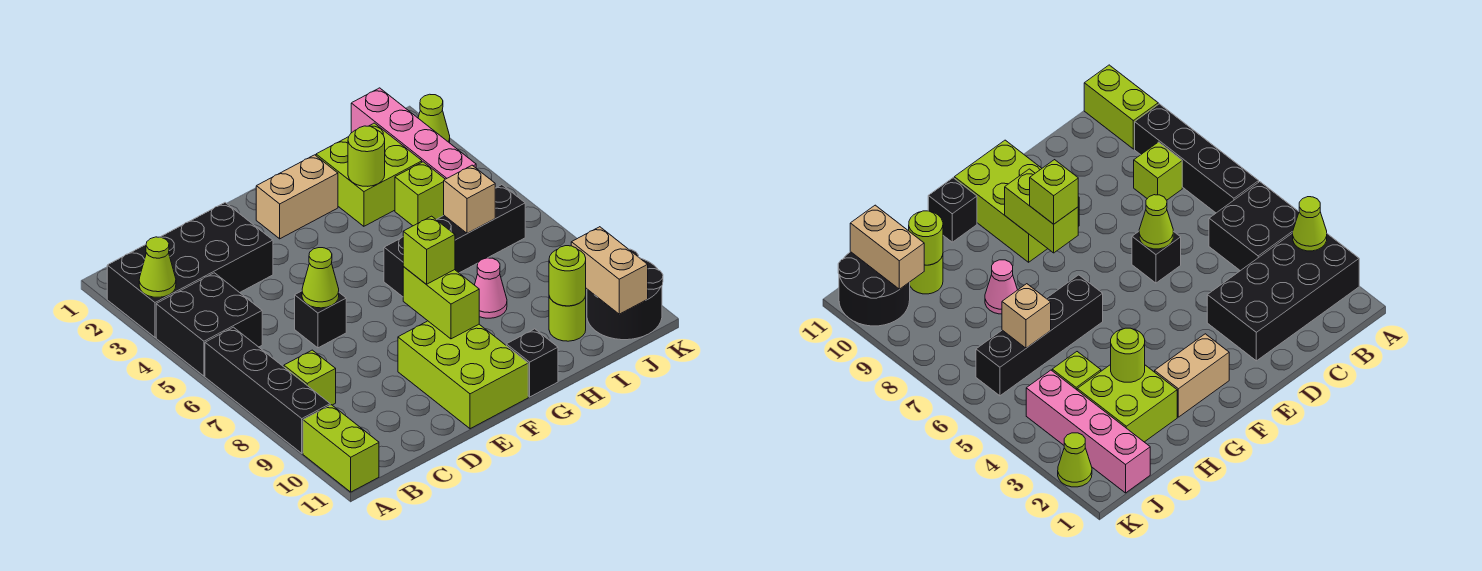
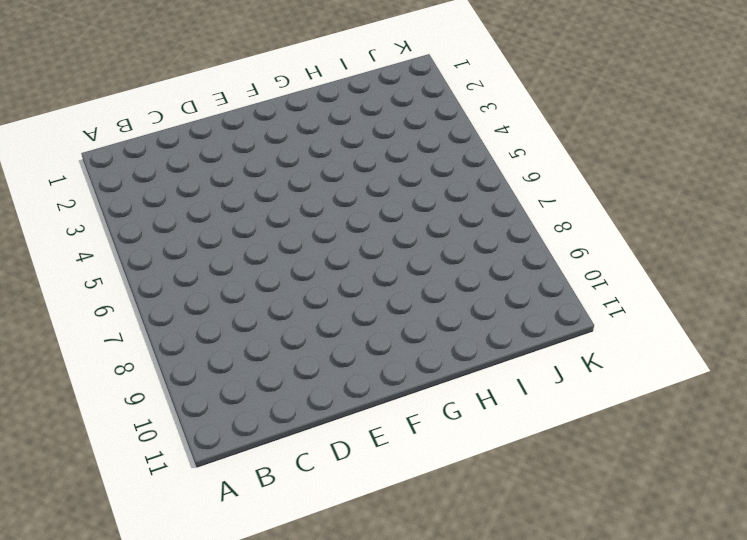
none -> black 2x4 brick [107,203,273,337]
none -> black 2x2 brick [156,273,262,376]
none -> black 1x4 brick [205,327,330,453]

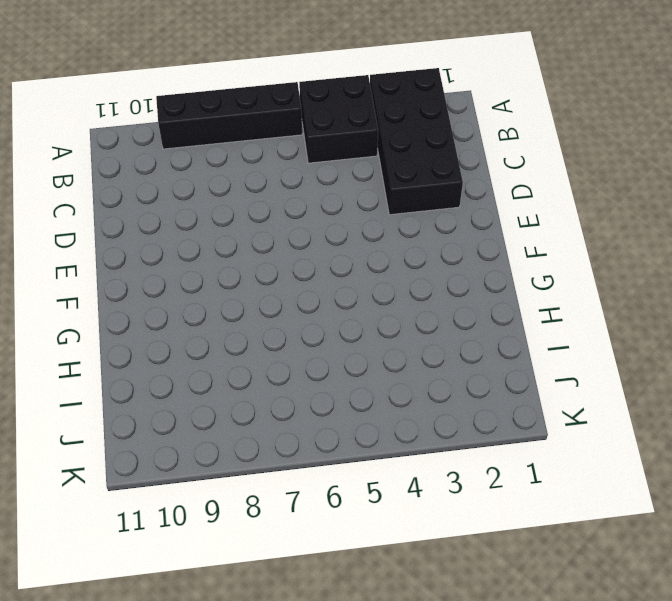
none -> lime 1x2 brick [303,405,379,492]
none -> lime 1x1 brick [284,350,336,405]
none -> black 1x1 brick [295,291,346,348]

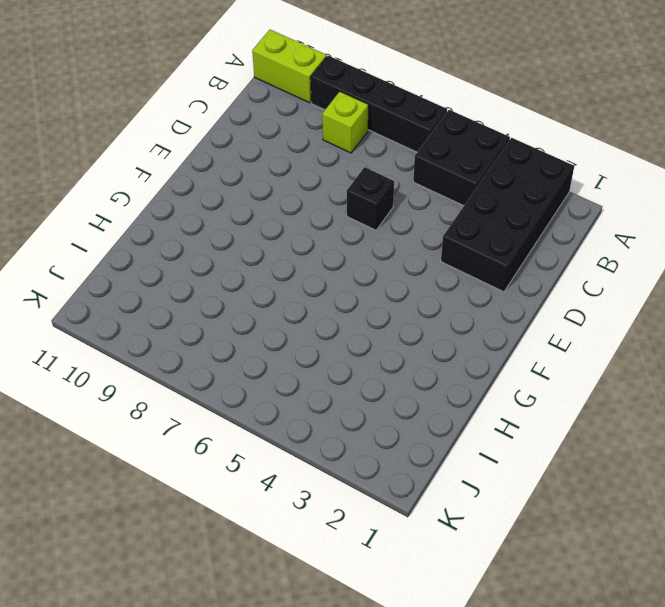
none -> lime 2x3 brick [398,321,528,429]
none -> tan 1x2 brick [256,155,338,239]
none -> black 1x4 brick [384,185,525,297]

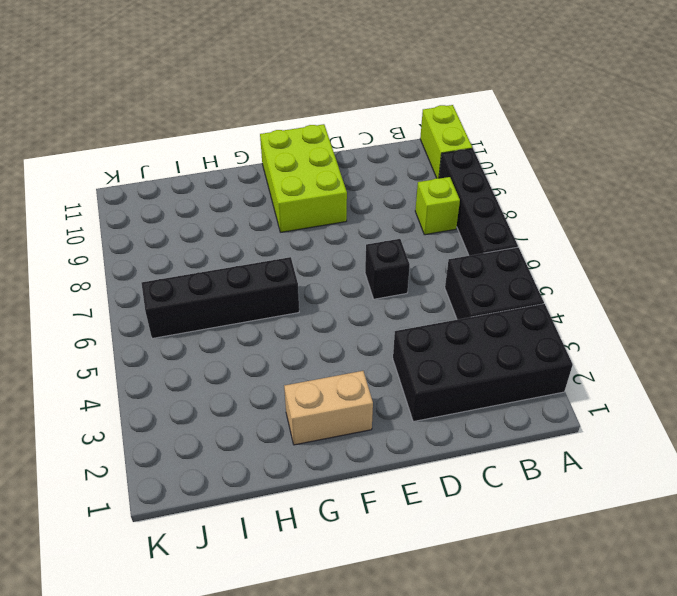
none -> black 1x1 brick [506,329,558,397]
none -> lime 2x2 brick [316,123,422,226]
none -> pink 1x1 cone [475,258,507,318]

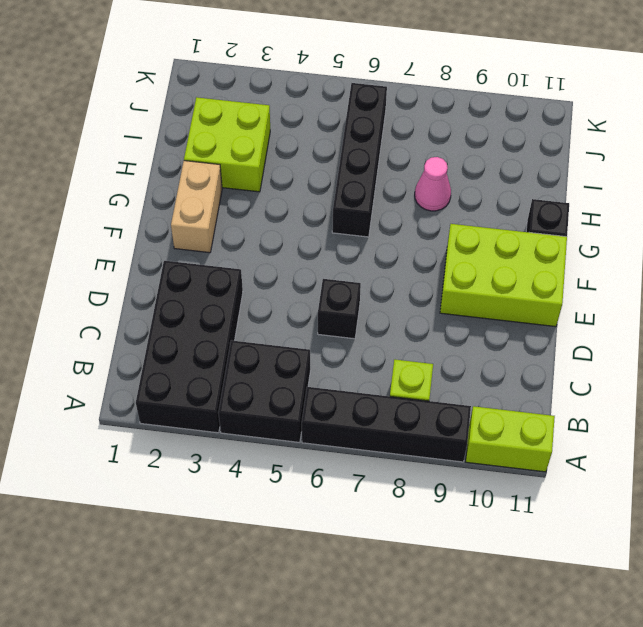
none -> lime 1x1 brick [395,162,445,226]
none -> lime 1x1 round brick [549,296,586,341]
none -> pink 1x4 brick [351,88,476,179]

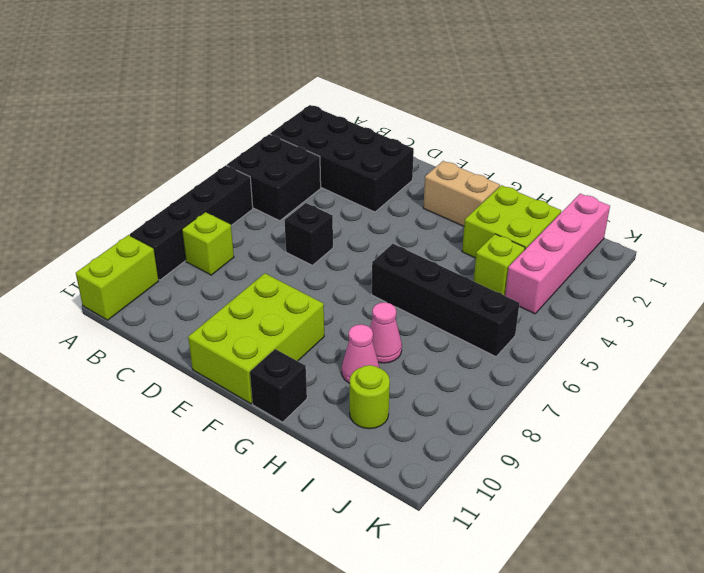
pink 1x1 cone [342,324,379,383] -> none
none -> black 2x2 round brick [587,249,663,340]
none -> lime 1x1 cone [418,94,450,143]
none -> lime 1x1 cone [139,237,176,297]

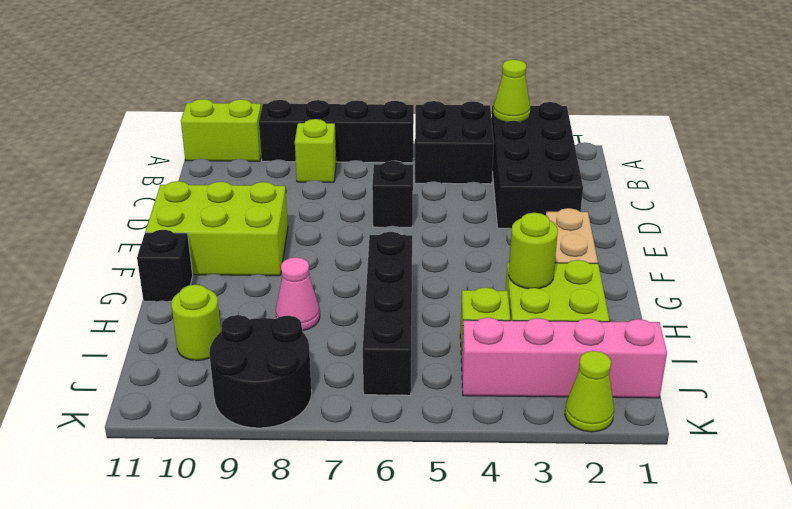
black 2x2 round brick [209,315,312,428] -> black 2x2 round brick moved to [587,249,663,340]
none -> lime 1x1 cone [302,248,339,308]
none -> lime 1x2 brick [403,267,479,339]
none -> tan 1x1 brick [444,165,495,233]

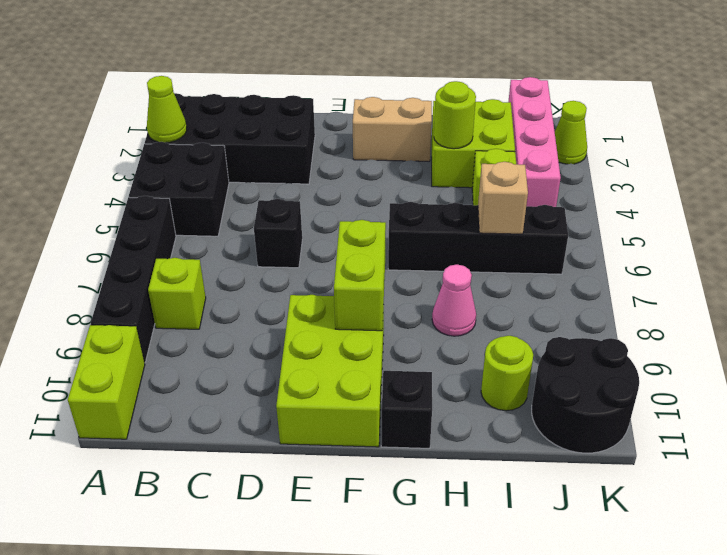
none -> lime 1x1 cone [302,248,339,308]
none -> lime 1x1 round brick [549,246,586,306]
none -> tan 1x2 brick [571,227,648,314]

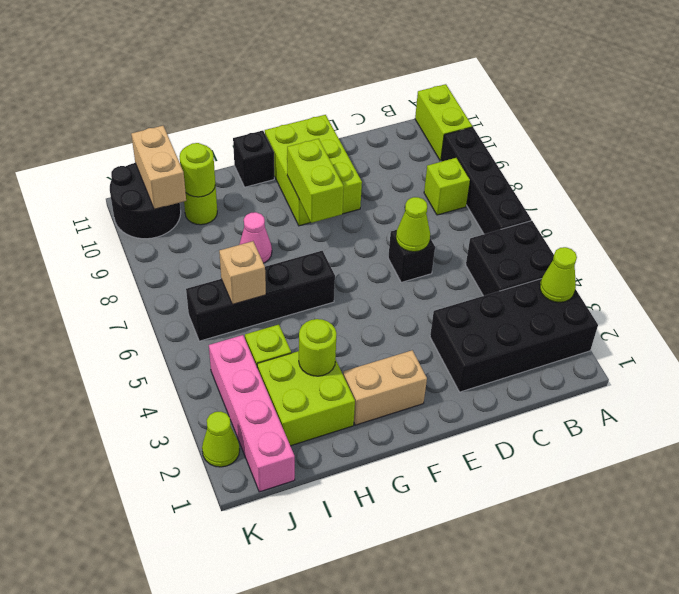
none -> lime 1x1 brick [403,216,455,284]

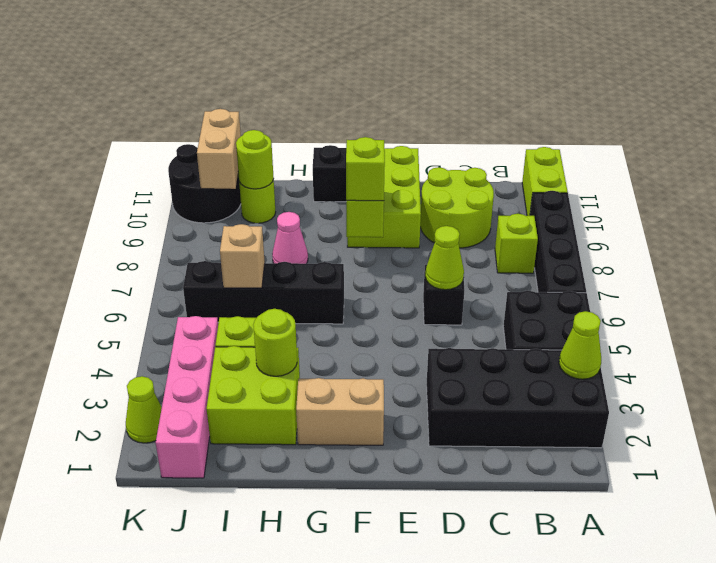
lime 2x2 round brick [420,167,494,248] -> none

